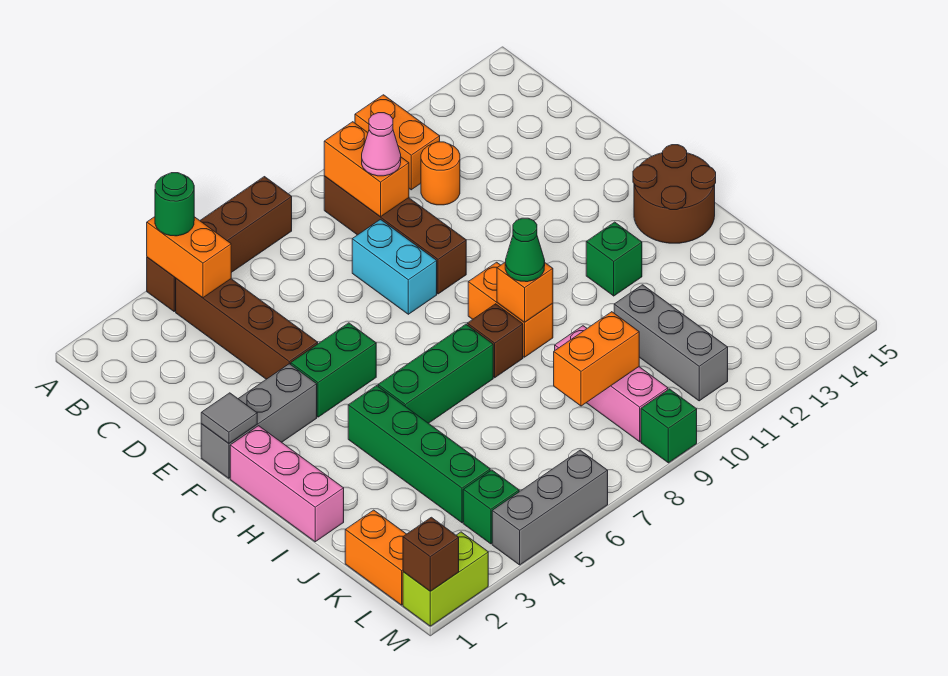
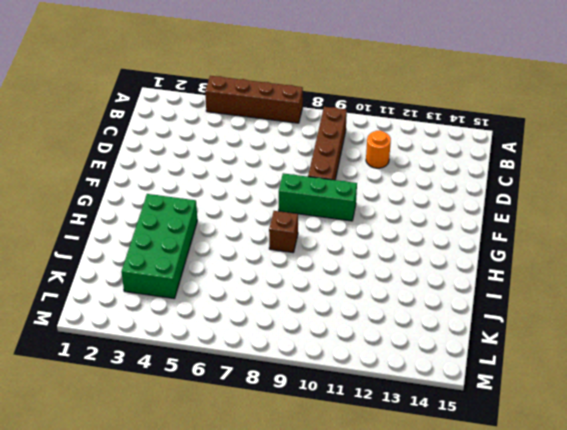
green 1x3 brick [279,173,357,221] -> green 1x3 brick moved to [378,324,493,423]
green 2x4 brick [121,194,197,299] -> green 1x4 brick [348,386,490,523]
none -> orange 1x2 brick [355,95,440,190]
none -> brown 1x4 brick [176,278,318,379]
none -> cyan 1x2 brick [352,219,437,314]
none -> grey 1x3 brick [201,364,317,478]

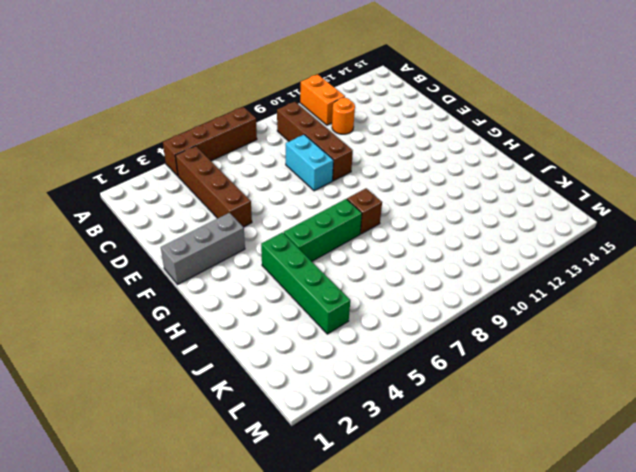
none -> green 1x2 brick [291,323,376,417]
none -> pink 1x3 brick [230,426,344,542]
none -> orange 1x2 brick [468,262,553,357]
none -> brown 2x2 round brick [633,145,716,243]

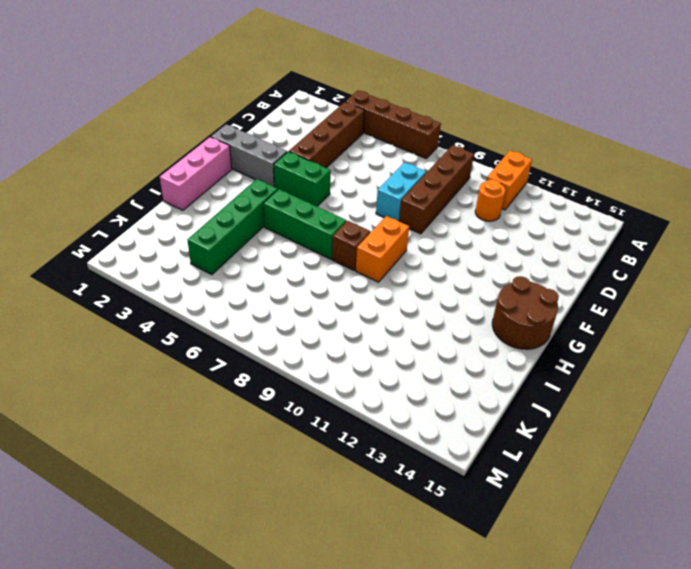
none -> green 1x1 brick [586,222,642,296]
none -> pink 1x3 brick [555,326,668,442]
none -> grey 1x3 brick [614,285,728,401]
none -> orange 1x2 brick [345,510,406,605]

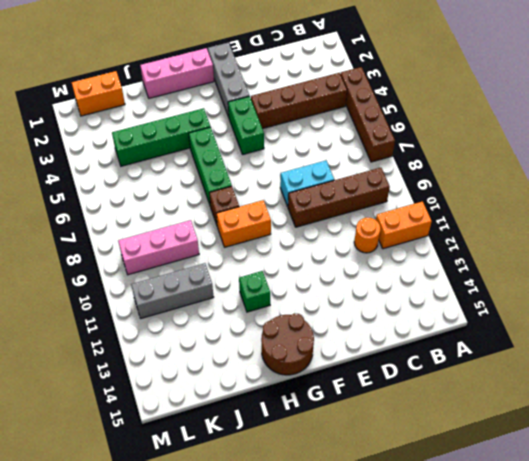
none -> green 1x1 brick [463,470,519,544]
none -> lime 1x2 brick [403,532,488,626]
none -> grey 1x3 brick [492,450,608,565]
none -> green 1x1 brick [641,389,697,463]

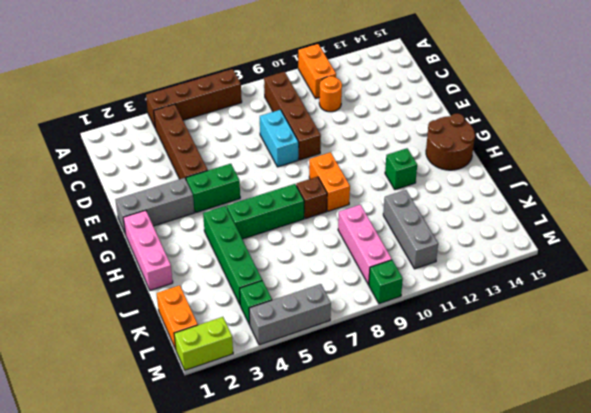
none -> orange 1x2 brick [147,217,231,298]
none -> orange 1x2 brick [324,122,409,217]
none -> grey 1x1 tile [201,393,257,443]
none -> orange 1x1 brick [497,262,553,322]

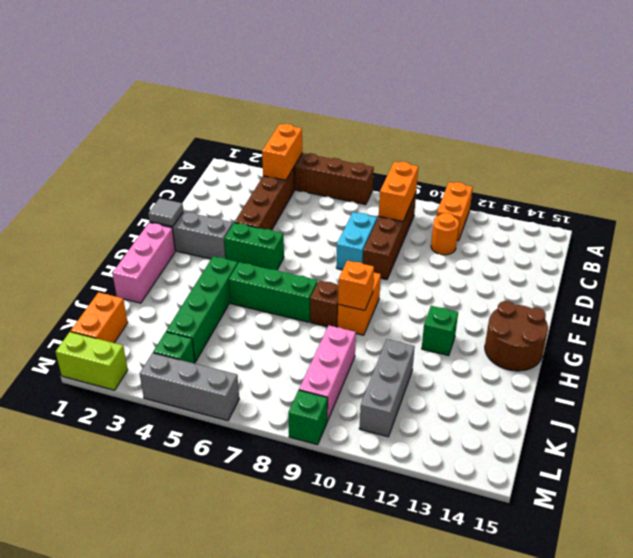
none -> orange 1x2 brick [554,312,639,406]
none -> brown 1x1 brick [403,517,459,591]
none -> green 1x1 round brick [155,173,194,236]
none -> pink 1x1 cone [362,113,401,176]

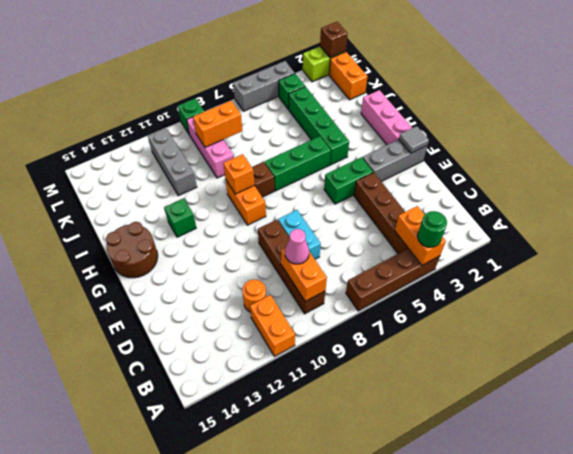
none -> green 1x1 cone [505,218,545,282]

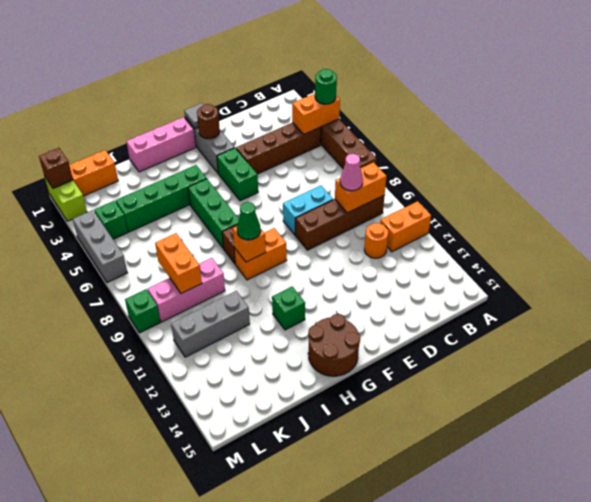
brown 1x1 round brick [197,104,220,139] -> none

